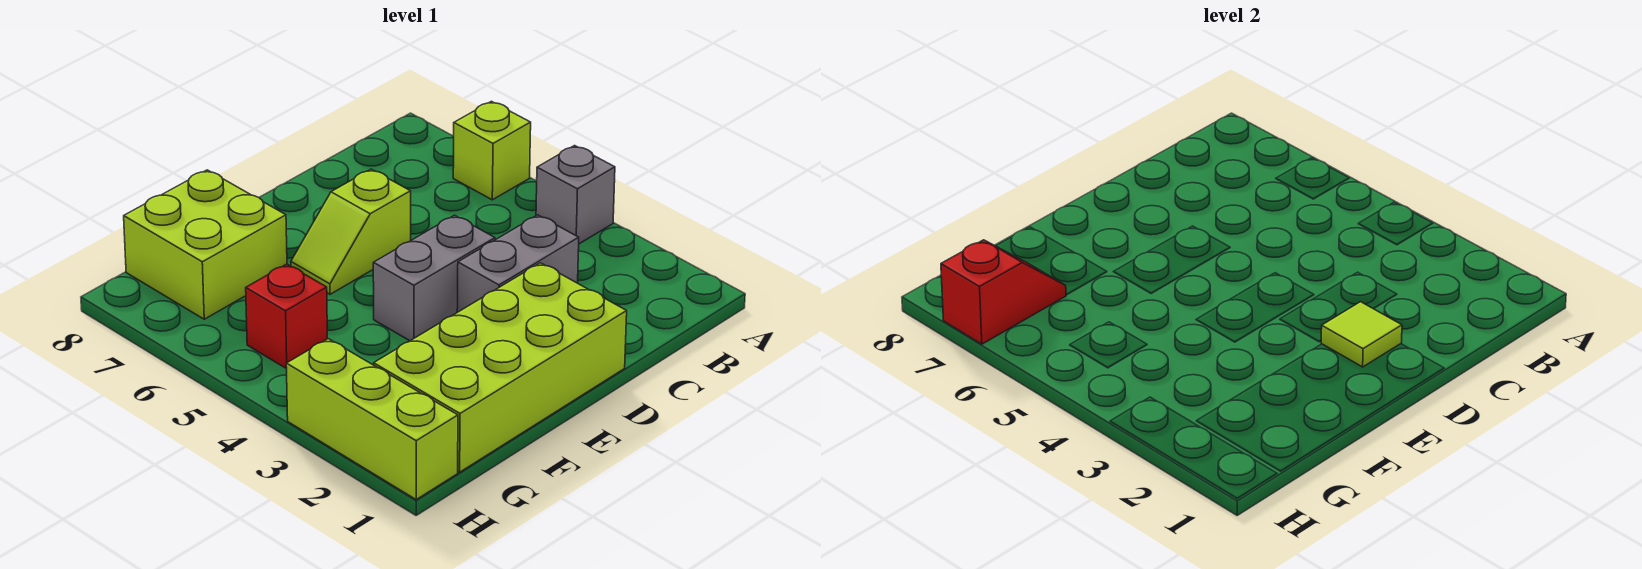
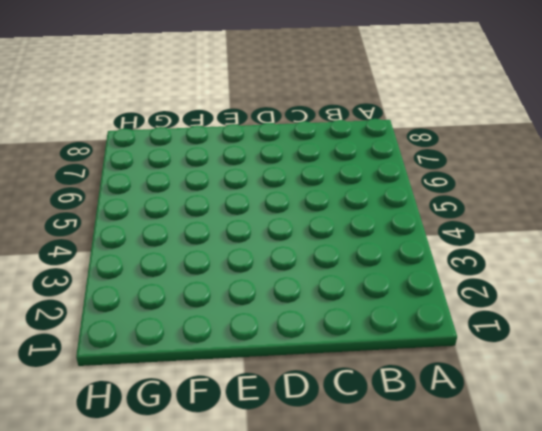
none -> grey 1x1 brick [536,146,615,244]
none -> lime 1x1 brick [453,101,531,200]

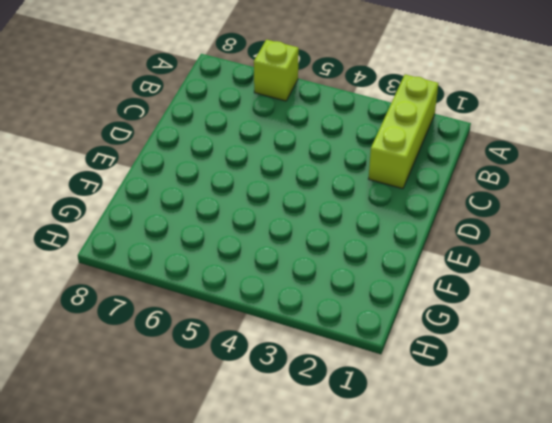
lime 1x3 brick [369,74,438,189] -> lime 1x3 brick turned to [286,339,458,499]
none -> grey 1x1 brick [536,146,615,244]
none -> grey 1x2 brick [457,215,579,312]

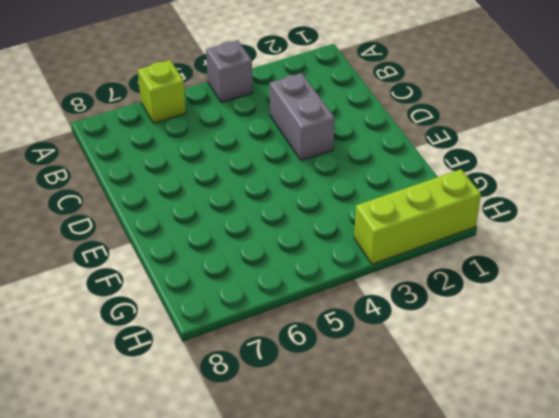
none -> lime 2x4 brick [374,263,627,472]
none -> grey 1x2 brick [373,215,495,341]

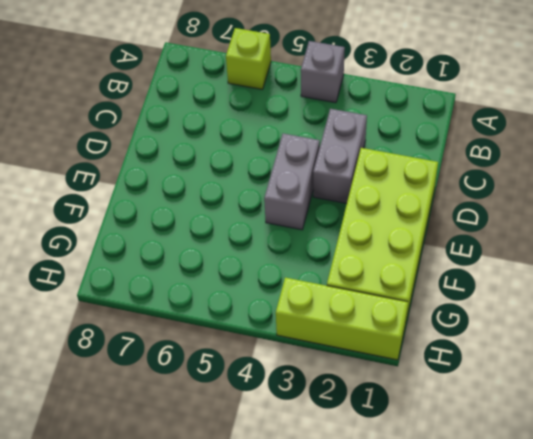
none -> lime 1x2 slope [291,169,411,294]
none -> lime 2x2 brick [124,170,287,319]

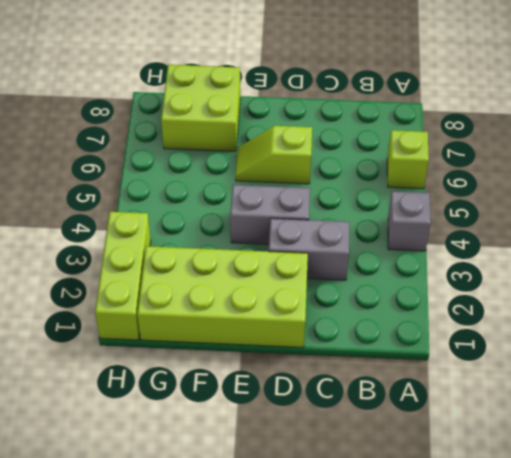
none -> red 1x1 brick [246,264,327,369]
none -> lime 1x1 tile [1321,302,1402,367]

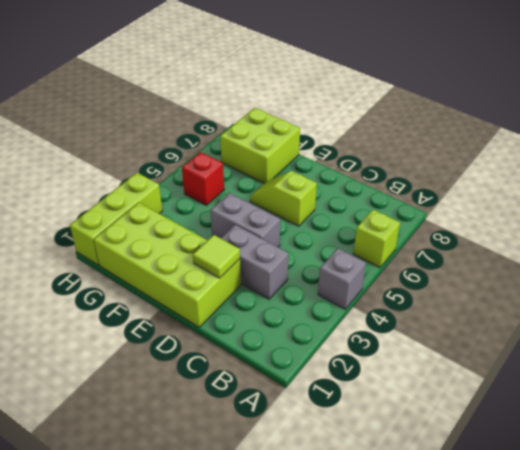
none -> red 1x2 slope [941,240,1066,344]

